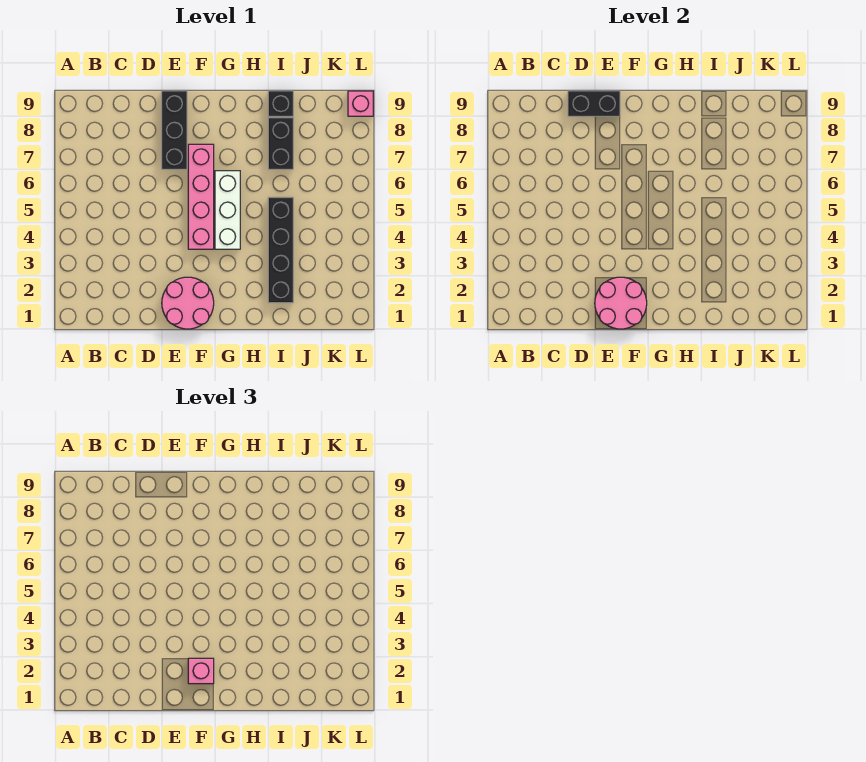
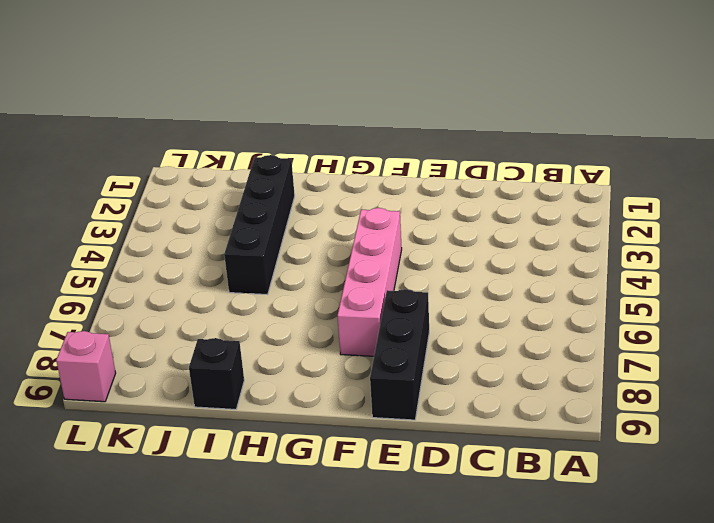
none -> pink 2x2 round brick [162,277,214,329]
none -> white 1x3 brick [215,171,240,249]

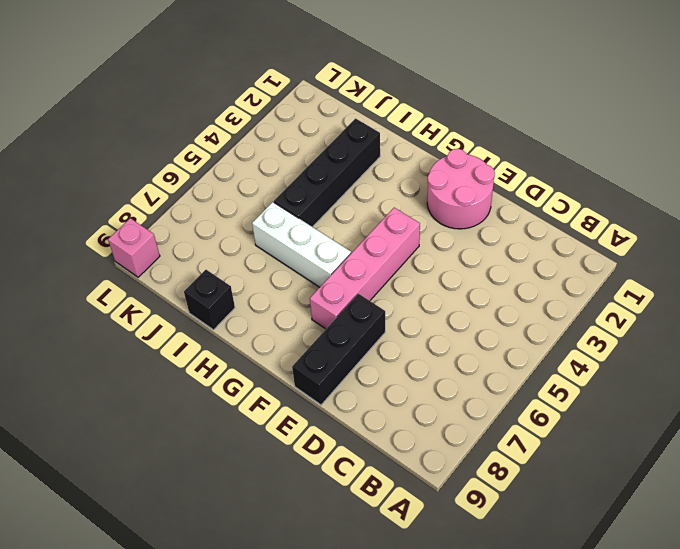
white 1x3 brick [252,202,351,287] -> white 1x3 brick turned to [215,171,240,249]
none -> black 1x2 brick [268,118,293,169]
none -> black 1x2 brick [568,91,620,116]

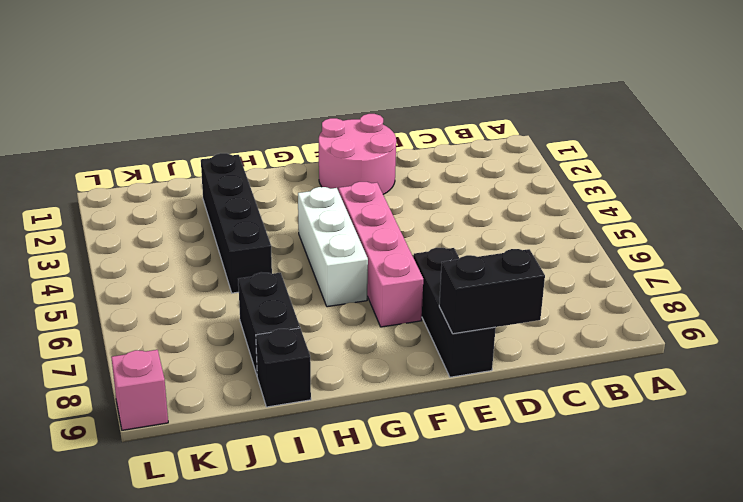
none -> pink 2x2 round brick [595,277,647,329]
none -> pink 1x1 brick [188,658,214,684]

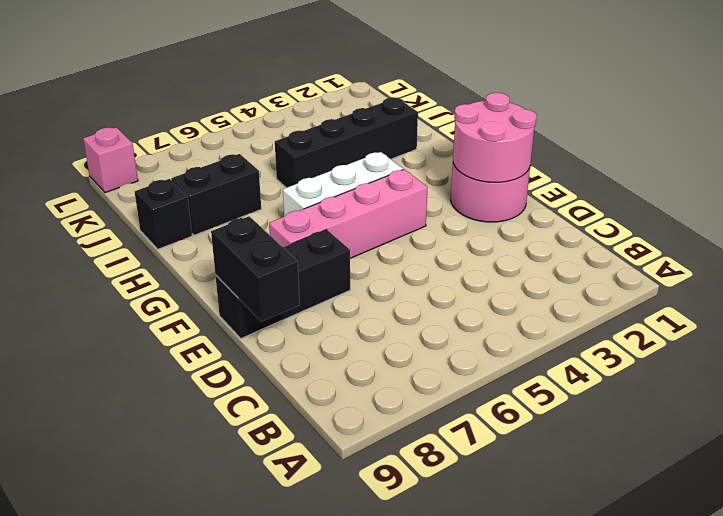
none -> pink 1x1 brick [188,658,214,684]

